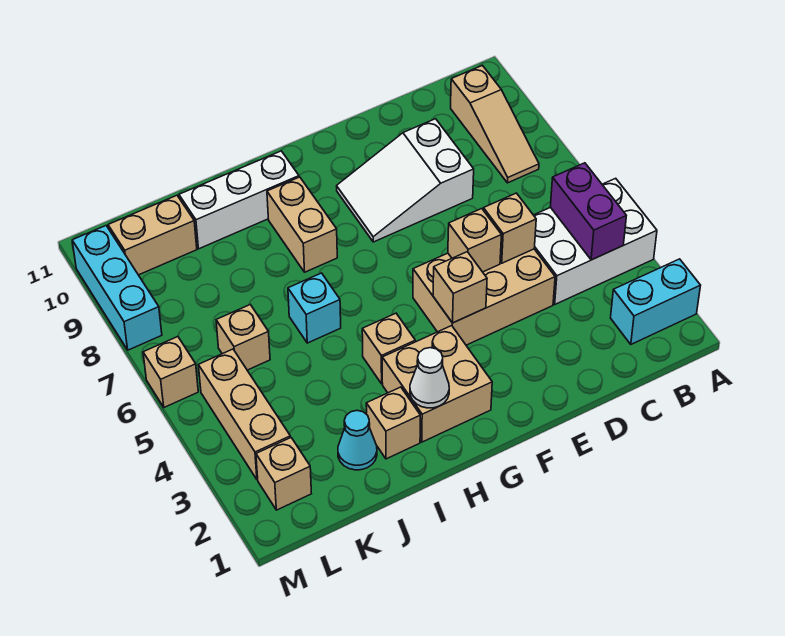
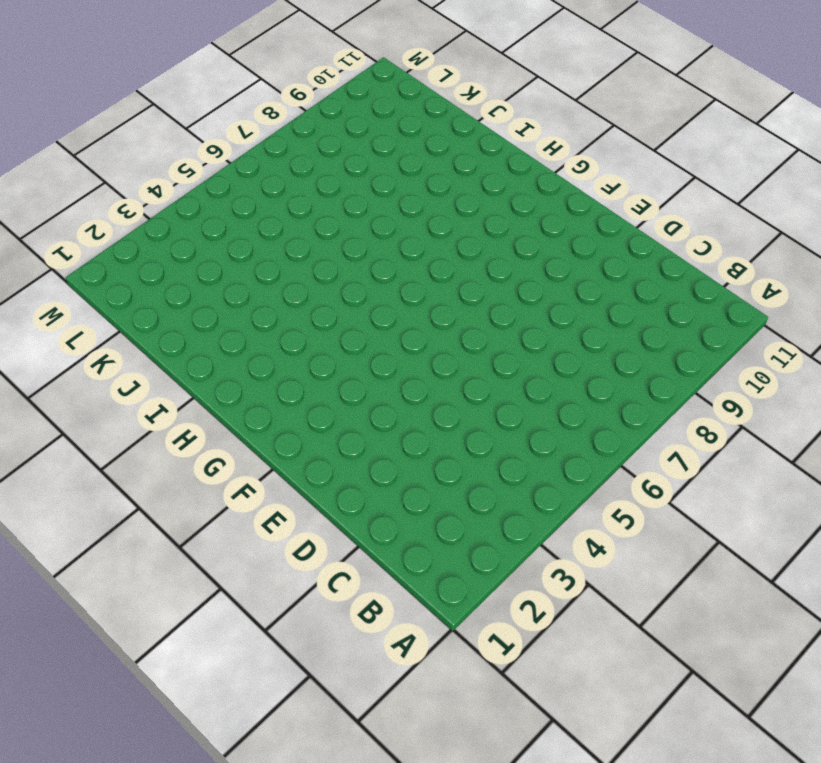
none -> cyan 1x2 brick [611,259,701,344]
none -> white 2x3 brick [534,178,657,304]
none -> tan 1x3 slope [451,65,539,183]

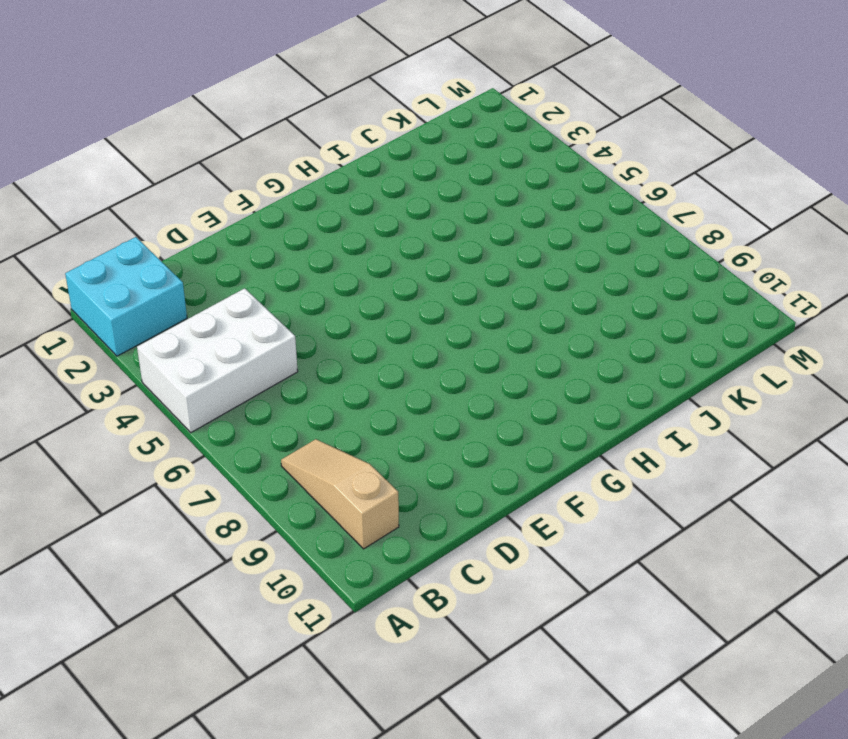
cyan 2x2 brick [65,237,187,356] -> cyan 1x2 brick [611,259,701,344]
none -> tan 2x3 brick [413,249,555,345]
none -> white 2x3 slope [337,119,474,242]
none -> tan 2x2 brick [382,326,492,442]

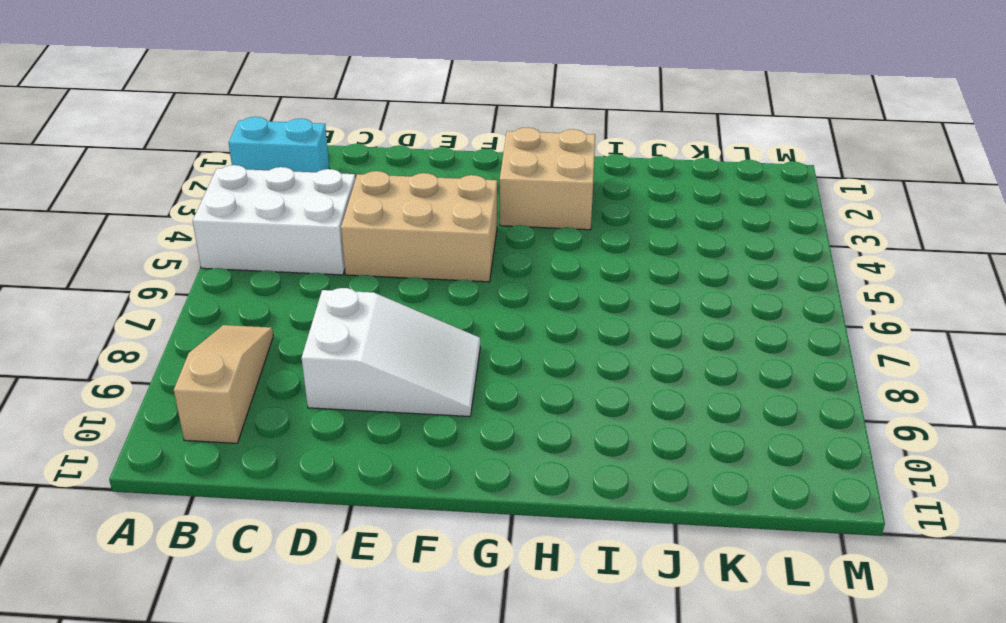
none -> tan 1x1 brick [362,313,415,384]
none -> tan 1x2 brick [267,177,337,272]
none -> white 1x3 brick [179,151,299,249]

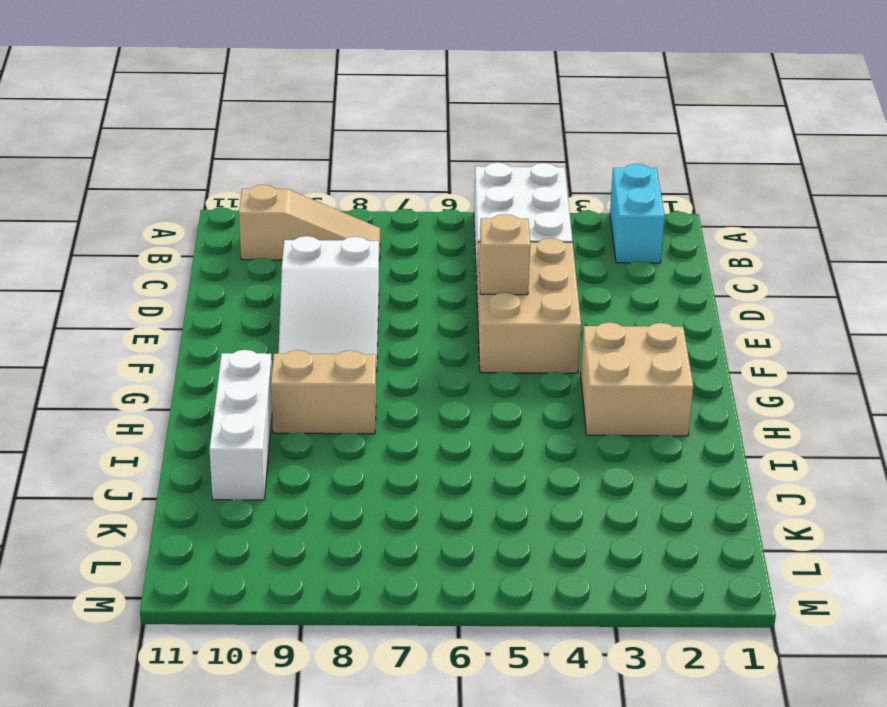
none -> tan 1x1 brick [362,313,415,384]
none -> tan 1x1 brick [366,387,420,459]
none -> cyan 1x1 brick [288,273,341,343]

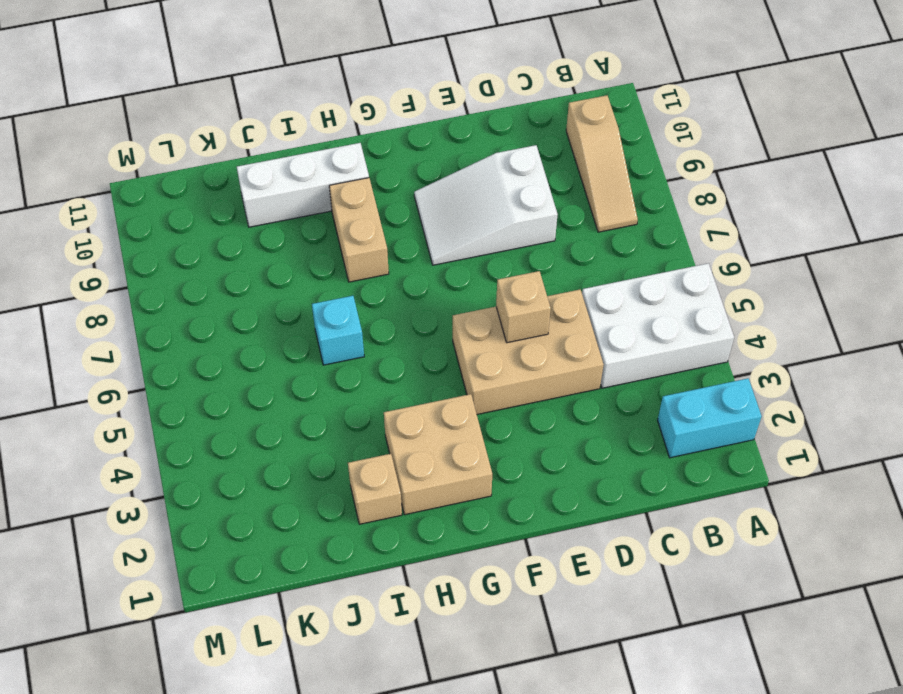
none -> tan 1x1 brick [362,313,415,384]
none -> cyan 1x1 cone [338,411,377,470]
none -> tan 1x1 brick [216,305,270,370]

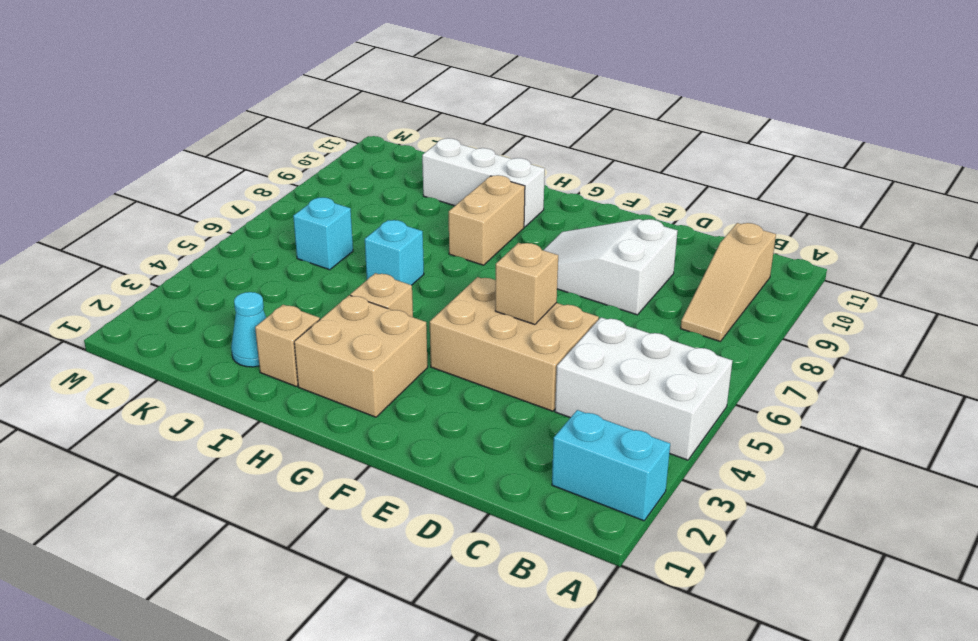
cyan 1x1 brick [293,197,353,270] -> tan 1x1 brick [216,305,270,370]
none -> tan 1x2 brick [108,195,197,275]
none -> tan 1x1 brick [256,438,311,510]
none -> tan 1x3 brick [198,349,290,480]

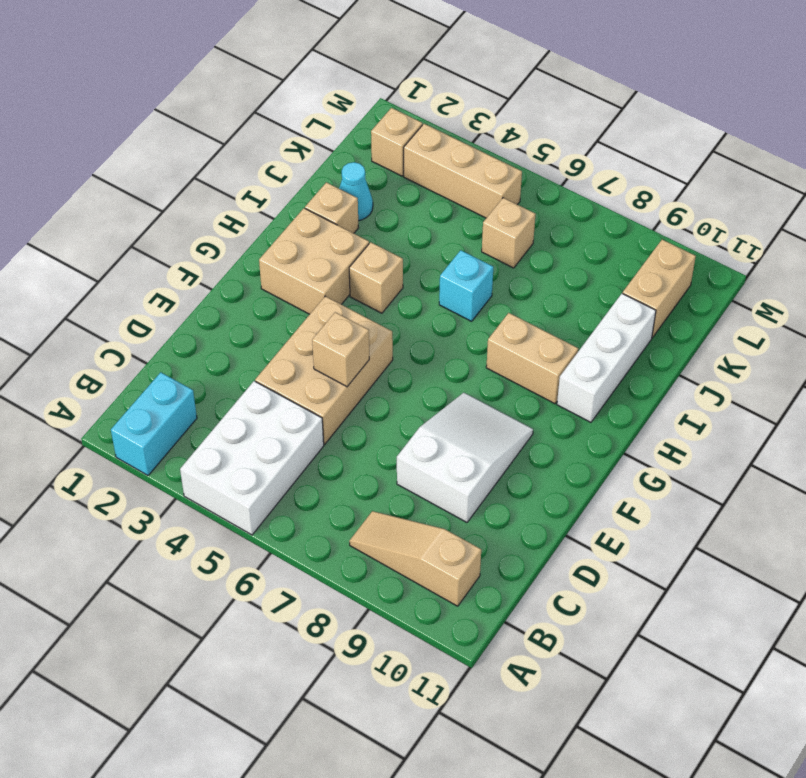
none -> tan 1x1 brick [143,337,198,407]
none -> cyan 1x3 brick [72,226,162,350]
none -> purple 1x2 brick [550,163,626,260]

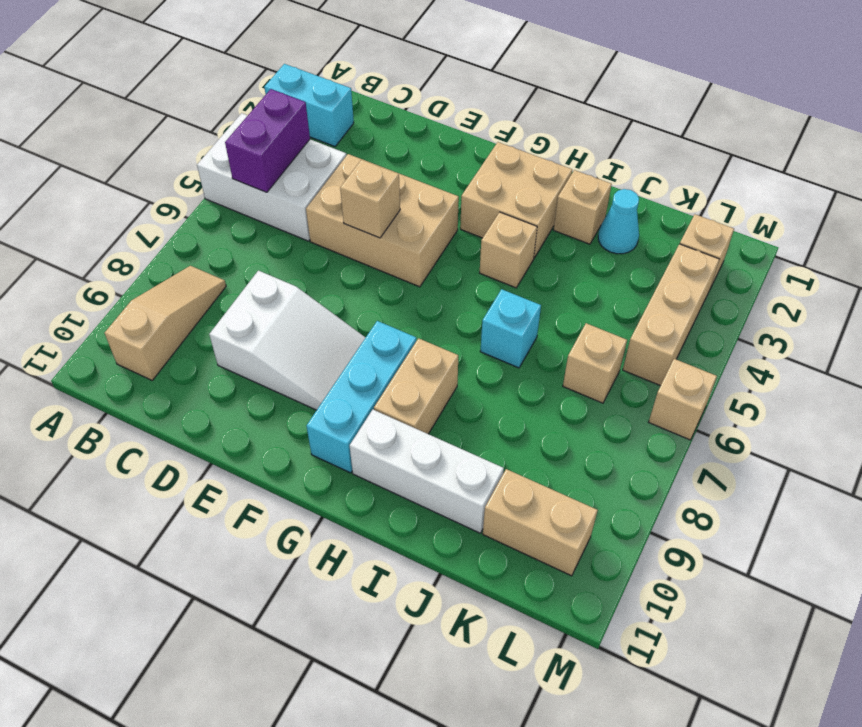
cyan 1x3 brick [307,321,416,473] -> cyan 1x3 brick moved to [72,226,162,350]
none -> tan 1x1 brick [483,193,536,263]
none -> tan 1x1 brick [433,252,487,323]
none -> white 1x1 cone [410,348,449,408]

